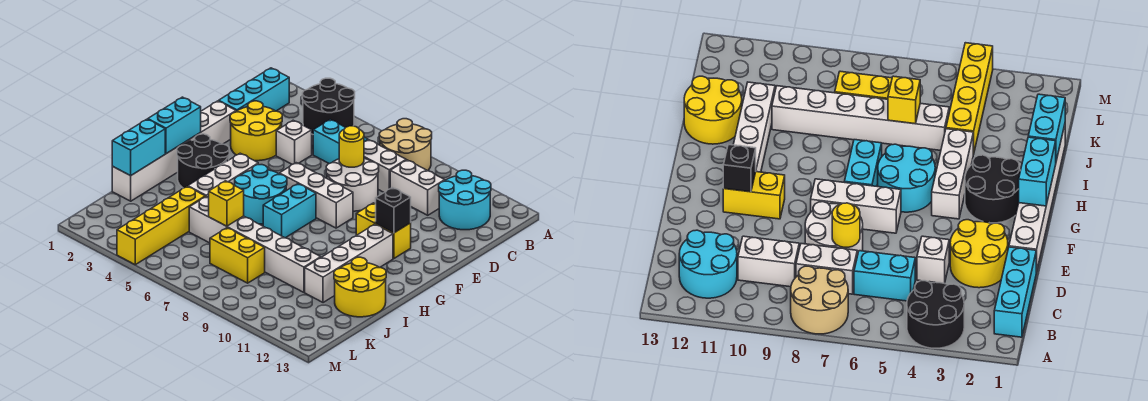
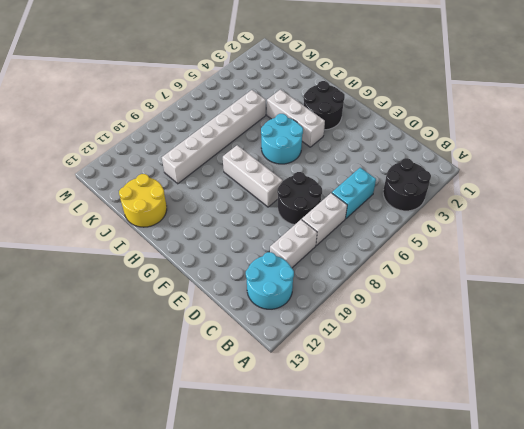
black 2x2 round brick [277,172,322,225] -> white 2x2 round brick [326,158,379,211]
white 1x3 brick [223,145,283,207] -> white 1x3 brick turned to [279,163,353,228]
none -> tan 2x2 round brick [379,119,432,171]
none -> cyan 1x3 brick [219,68,289,111]
none -> yellow 2x2 round brick [230,101,282,161]

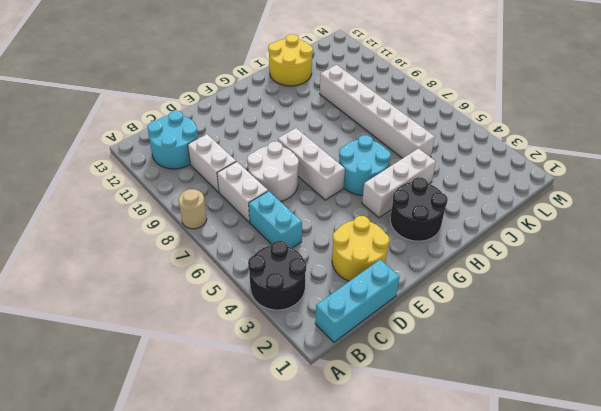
tan 1x1 round brick [178,189,207,229] -> tan 2x2 round brick [379,119,432,171]
none -> white 1x1 brick [276,120,312,164]
none -> white 1x6 brick [112,101,236,201]
none -> yellow 1x2 brick [356,203,411,258]

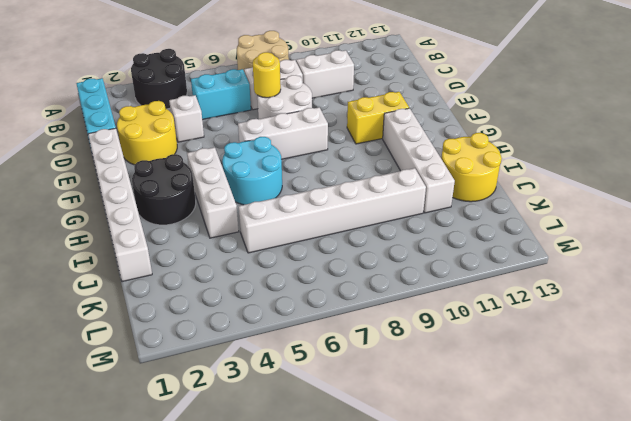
none -> cyan 2x2 round brick [439,170,491,230]
none -> cyan 1x2 brick [263,184,316,238]
none -> yellow 1x4 brick [117,187,205,265]

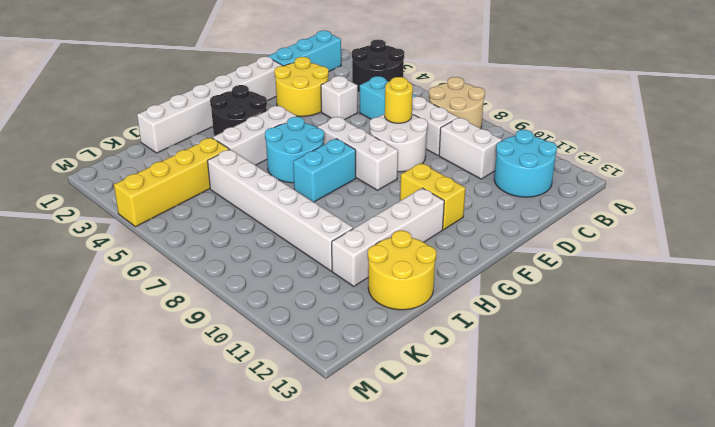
none -> yellow 1x2 brick [210,228,265,283]
none -> black 1x1 brick [376,188,411,233]
none -> cyan 1x2 brick [148,97,201,154]

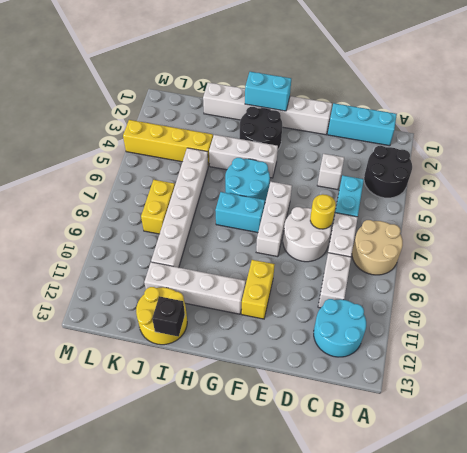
black 1x1 brick [152,296,185,337] -> black 1x1 brick moved to [376,188,411,233]
none -> yellow 2x2 round brick [230,101,282,161]
none -> cyan 1x2 brick [112,119,165,176]
none -> yellow 1x1 brick [209,181,244,226]

